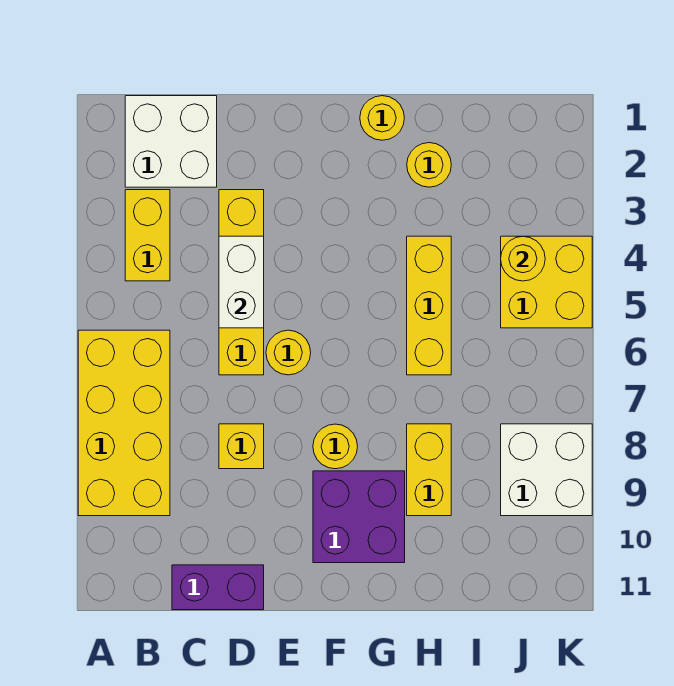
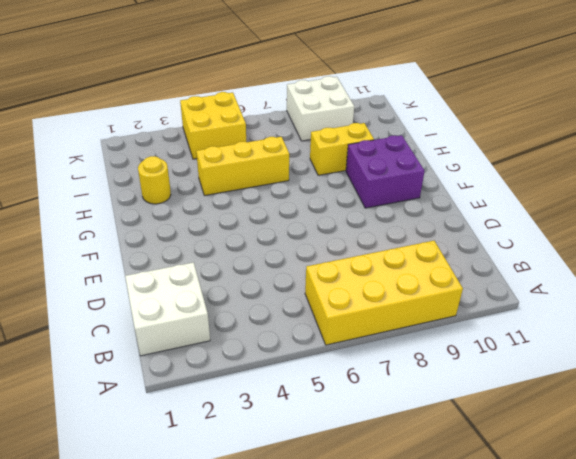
none -> yellow 1x2 brick [125,190,170,281]
none -> purple 1x2 brick [172,565,264,610]
none -> yellow 1x4 brick [219,190,264,375]

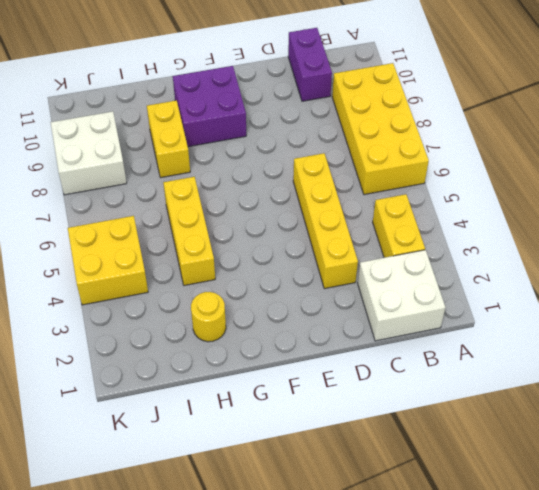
purple 1x2 brick [288,28,332,101] -> purple 1x2 brick turned to [172,565,264,610]
none -> yellow 1x1 brick [219,424,264,469]
none -> yellow 1x1 round brick [266,330,311,375]
none -> yellow 1x1 round brick [313,424,358,469]

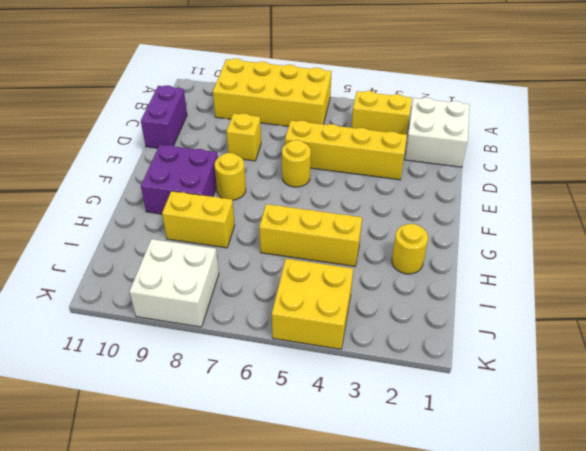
none -> yellow 1x1 round brick [360,96,404,140]
none -> white 1x2 brick [219,236,264,328]
none -> yellow 1x1 round brick [501,236,545,281]

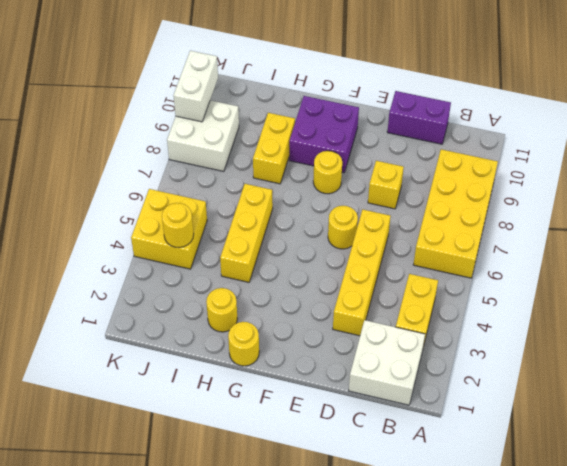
white 1x2 brick [173,51,218,122] -> white 1x2 brick moved to [219,236,264,328]

